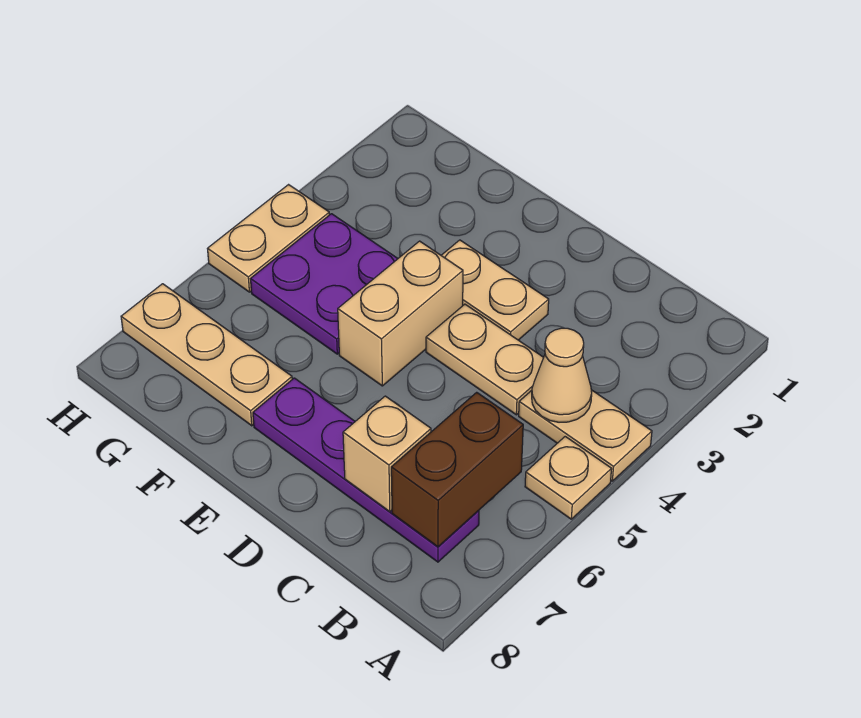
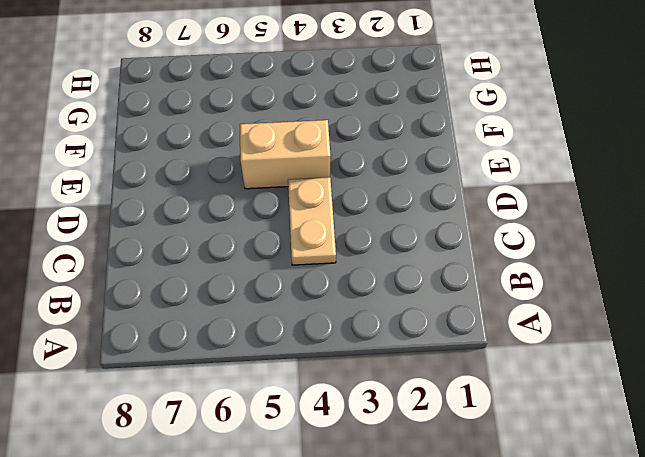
none -> tan 1x2 plate [519,390,652,481]
none -> tan 1x1 plate [525,436,612,519]
none -> purple 1x4 plate [253,378,479,562]

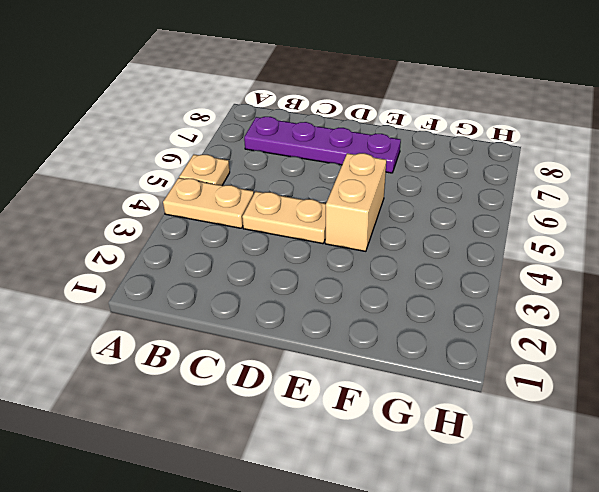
none -> tan 1x2 plate [441,240,549,340]
none -> purple 2x2 plate [251,214,398,354]
none -> tan 1x3 plate [121,284,292,426]

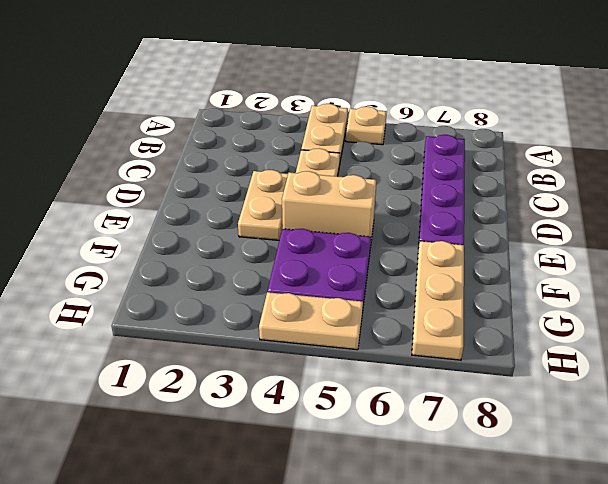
none -> tan 1x1 cone [532,328,592,422]
none -> brown 1x2 brick [391,392,523,547]
none -> tan 1x1 brick [343,396,431,512]

